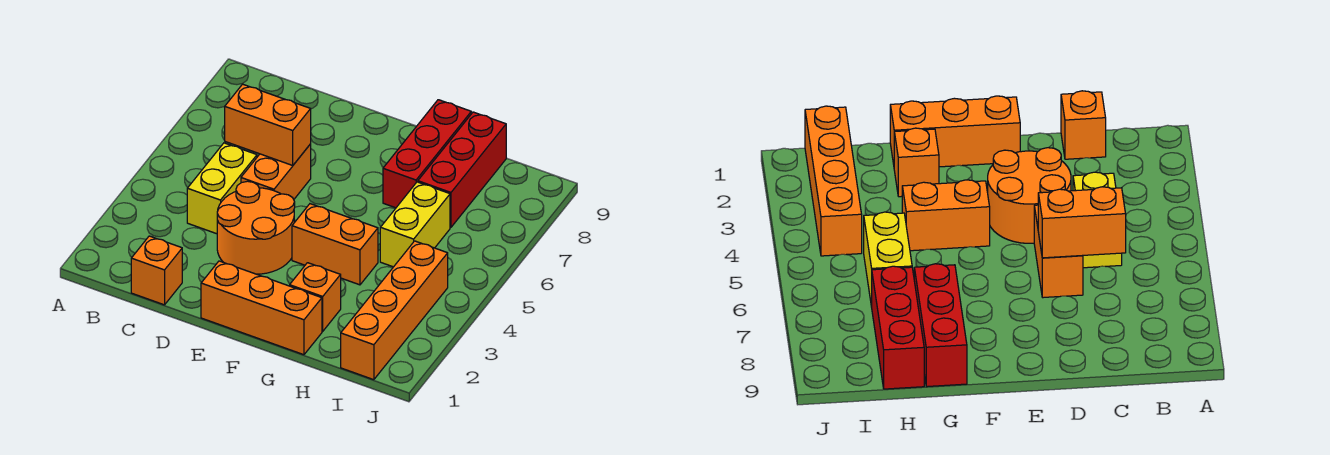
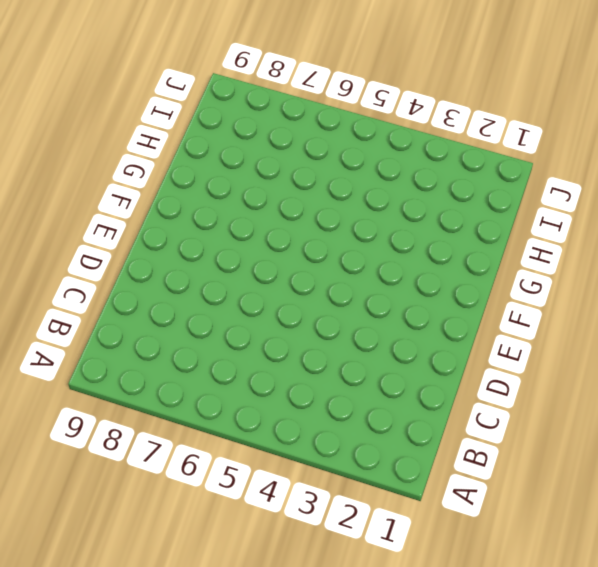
none -> orange 1x1 brick [131,236,182,305]
none -> yellow 1x2 brick [187,143,257,234]
none -> orange 2x2 round brick [217,181,295,274]

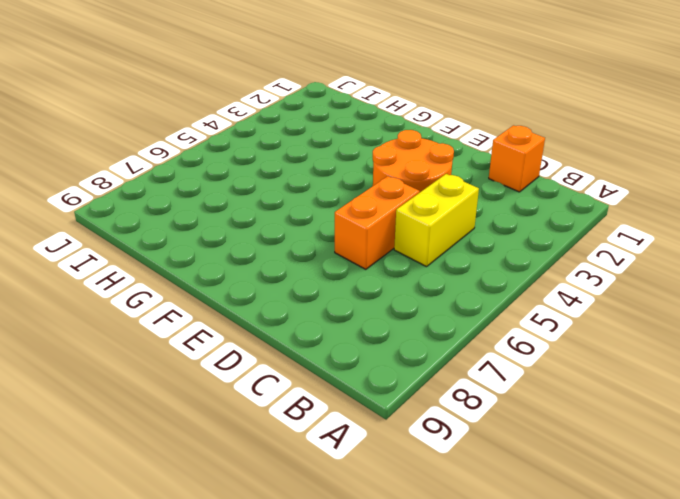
none -> orange 1x3 brick [201,261,322,355]
none -> orange 1x2 brick [292,204,378,285]
none -> orange 1x1 brick [290,263,341,331]

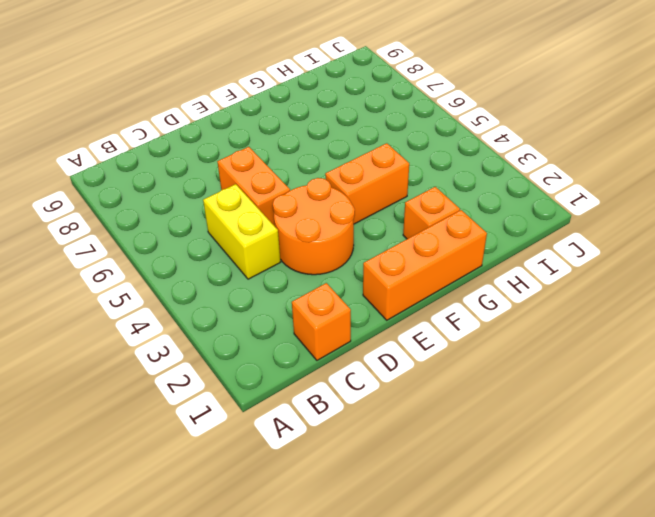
none -> red 1x3 brick [383,100,471,208]
none -> yellow 1x2 brick [380,182,450,267]
none -> red 1x3 brick [418,112,506,227]

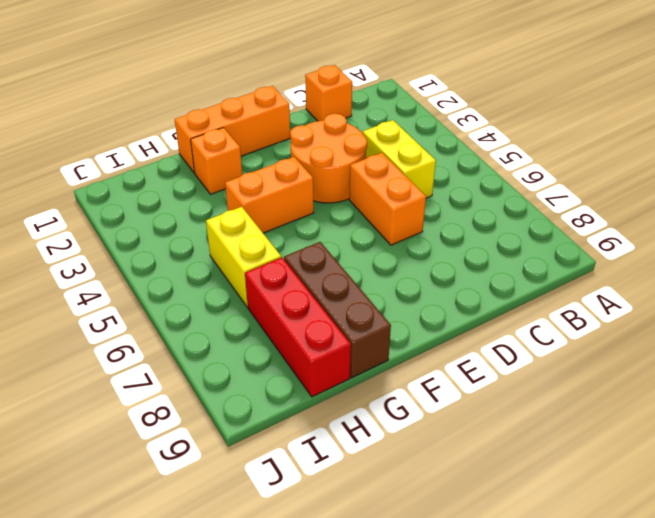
brown 1x3 brick [284,242,391,378] -> red 1x3 brick [383,100,471,208]
none -> orange 1x4 brick [341,241,448,380]
none -> orange 1x2 brick [225,84,311,165]

